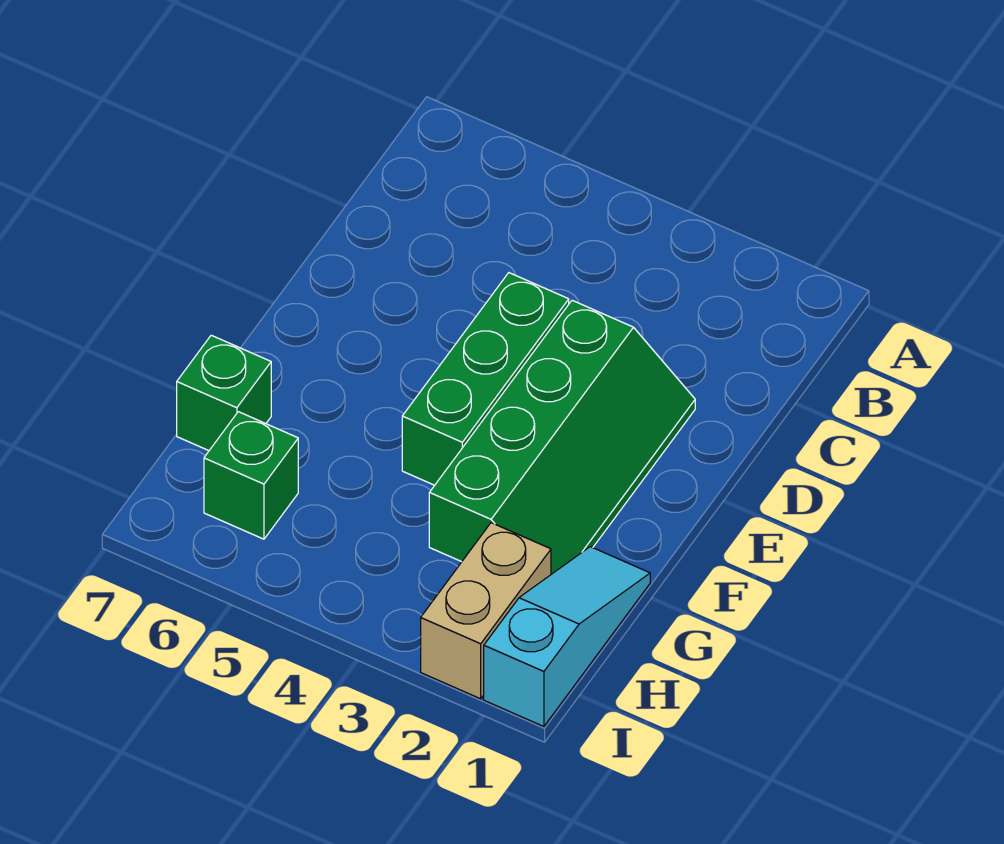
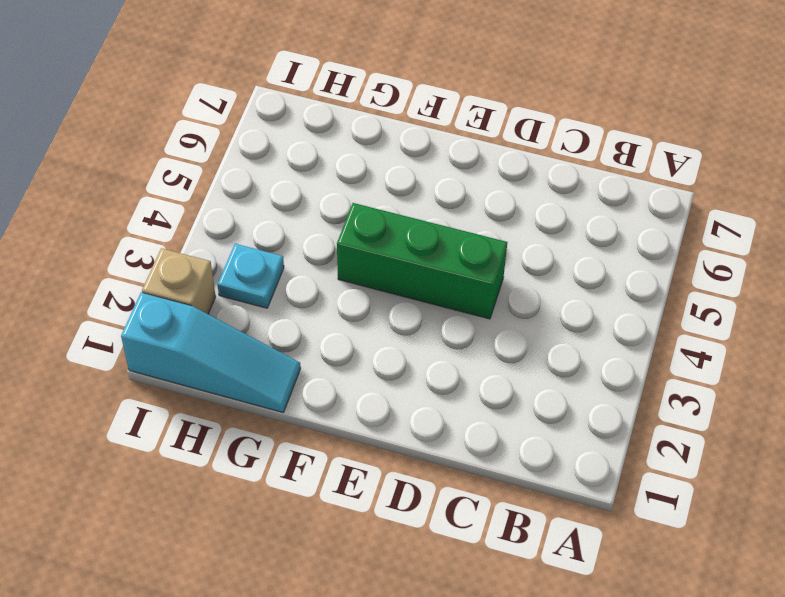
cyan 1x1 plate [217,244,284,308] -> none
tan 1x1 brick [142,248,216,314] -> tan 1x2 brick [421,523,551,699]
none -> green 2x4 slope [429,300,695,574]
none -> green 1x1 brick [177,335,271,451]

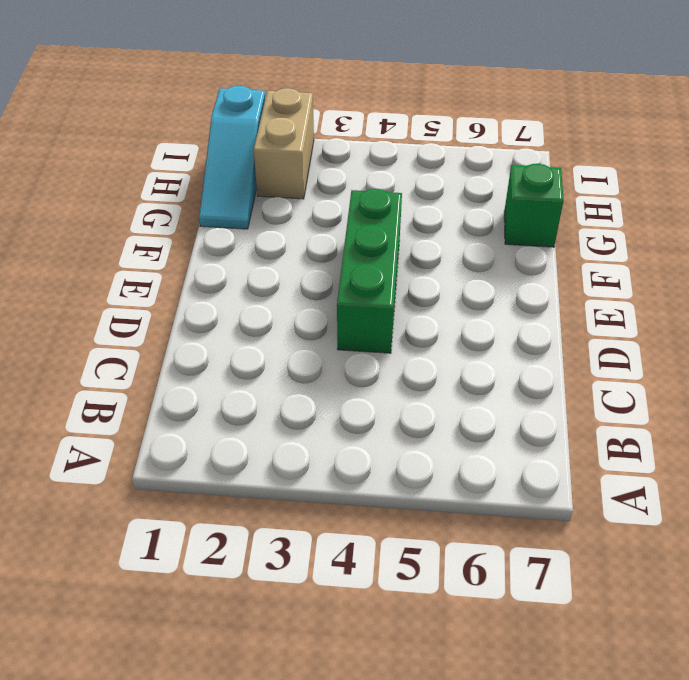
none -> green 2x4 slope [429,300,695,574]
none -> green 1x1 brick [204,412,298,539]

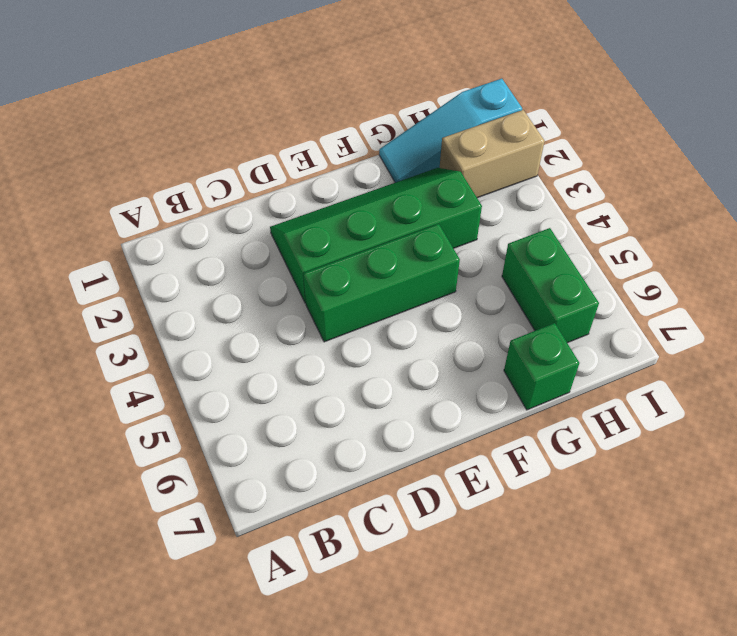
green 1x2 brick [502,228,599,343] -> green 1x1 brick [204,412,298,539]

